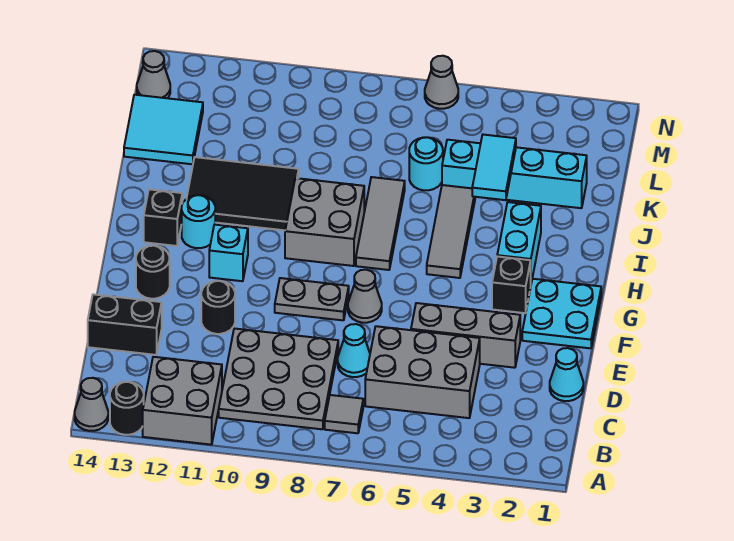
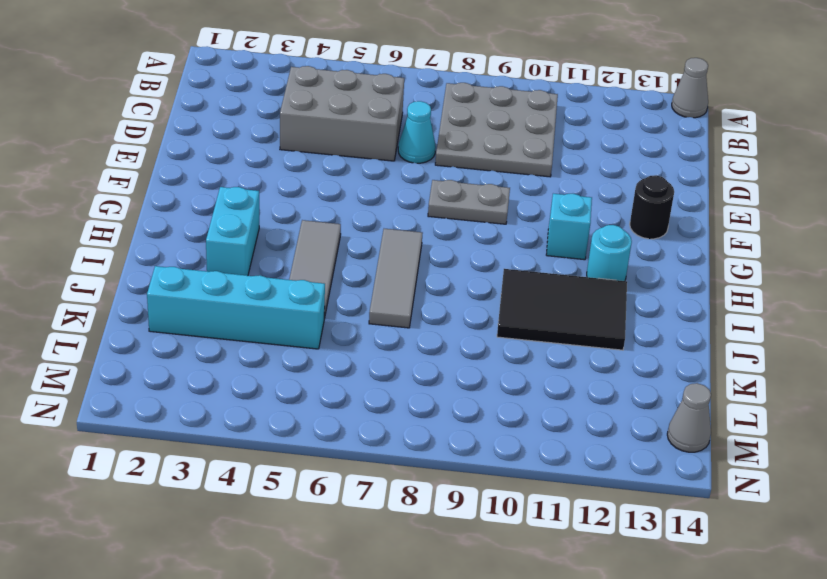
none -> grey 2x2 brick [143,357,222,445]
none -> black 1x1 round brick [110,382,144,435]
none -> grey 1x1 tile [325,395,363,433]
none -> cyan 1x1 cone [550,348,583,401]

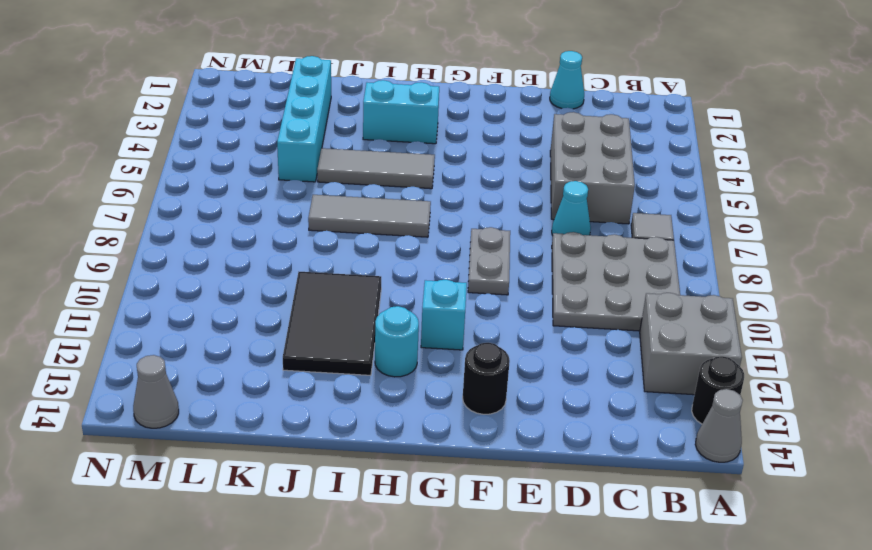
none -> black 1x2 brick [88,294,162,355]
none -> grey 1x3 brick [411,303,520,368]
none -> black 1x1 round brick [201,281,235,334]
none -> cyan 2x2 plate [522,279,601,348]

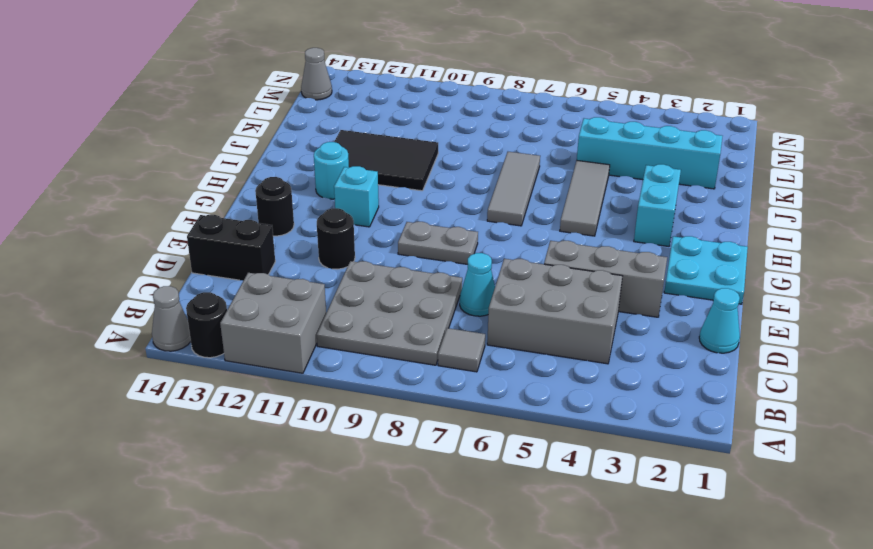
none -> grey 1x1 cone [348,270,382,323]
none -> black 1x1 brick [492,257,531,313]
none -> grey 2x2 brick [285,178,364,266]
none -> black 1x1 brick [144,189,182,246]

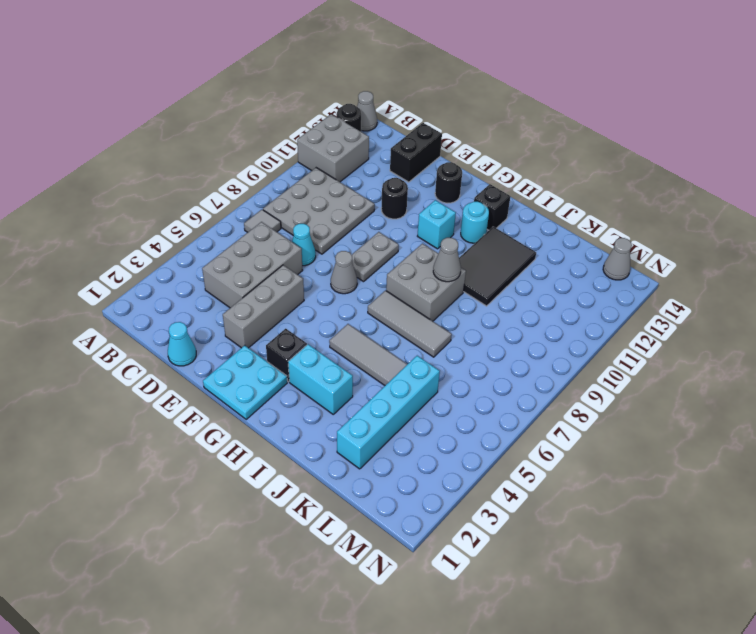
grey 1x1 cone [433,238,461,282] -> grey 1x1 cone moved to [425,56,458,109]
none -> cyan 1x1 round brick [409,137,443,190]
none -> cyan 2x2 tile [124,95,203,164]
none -> cyan 1x2 tile [472,135,516,200]

